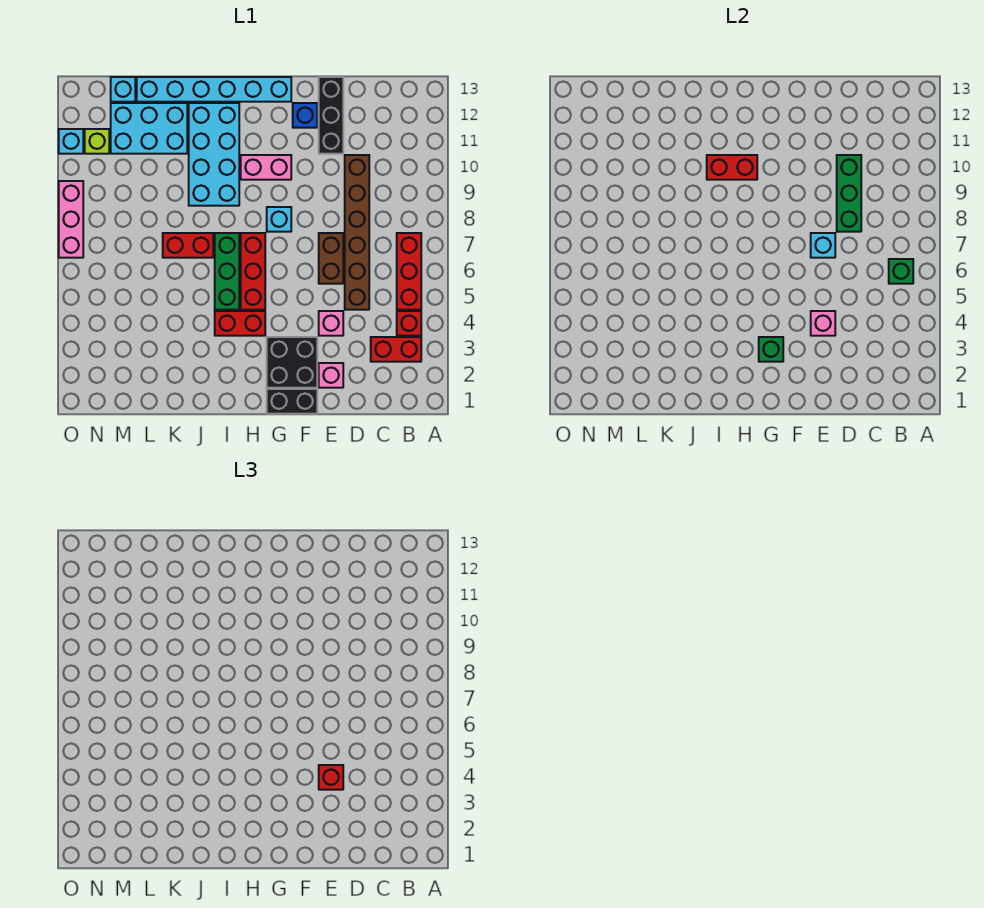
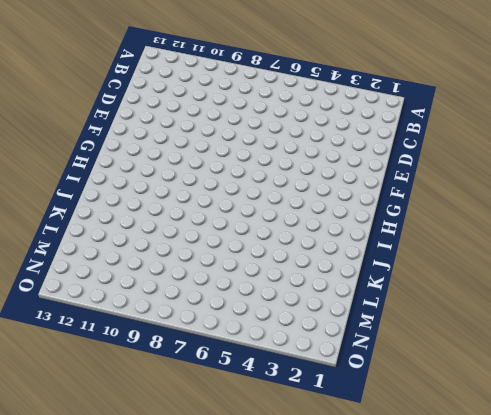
none -> red 1x2 brick [371,337,421,362]
none -> red 1x1 brick [397,311,421,336]
none -> red 1x3 brick [397,233,421,310]
none -> brown 1x6 brick [345,155,369,310]

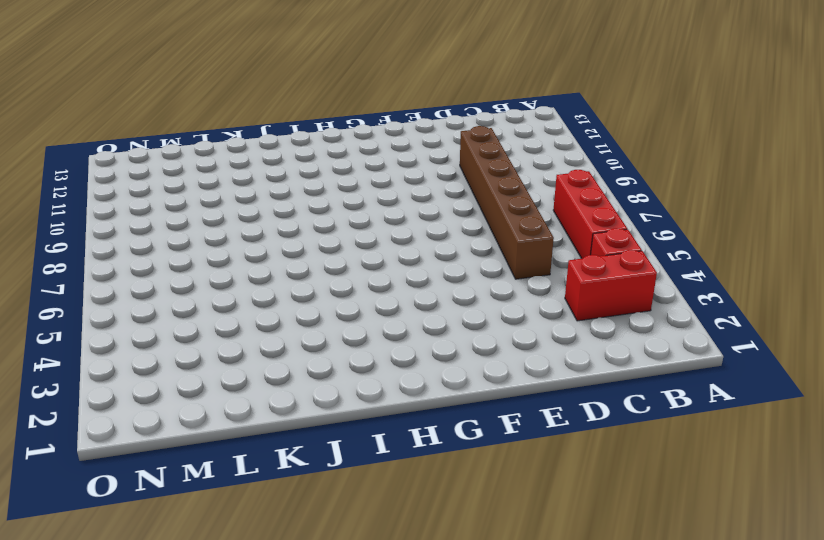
none -> pink 1x1 brick [319,363,343,388]
none -> pink 1x1 brick [319,311,343,336]
none -> brown 1x2 brick [319,233,343,284]
none -> black 1x3 brick [319,77,343,154]

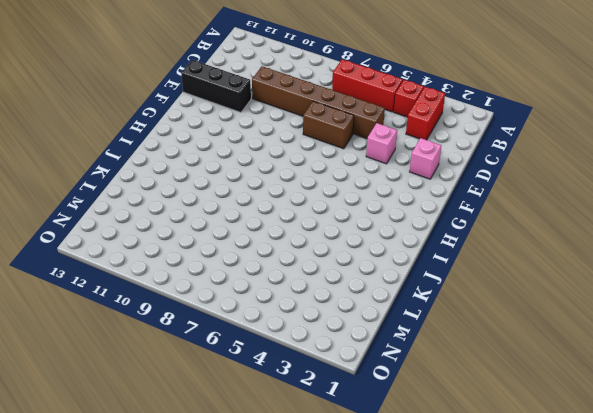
none -> black 1x2 brick [267,389,317,414]
none -> black 2x2 brick [267,337,317,388]
none -> blue 1x1 brick [293,103,317,128]
none -> cyan 1x1 brick [267,207,291,232]

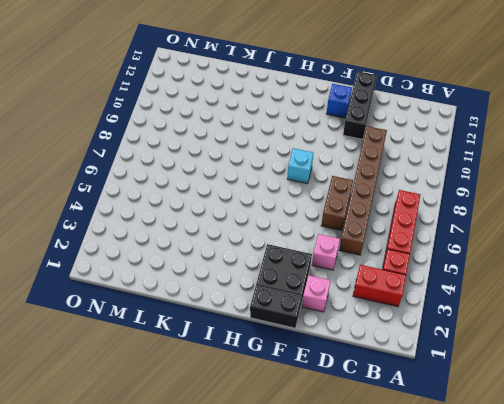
none -> pink 1x2 brick [241,155,291,180]
none -> cyan 1x6 brick [137,77,291,102]
none -> red 1x2 brick [215,311,265,336]
none -> red 1x3 brick [241,233,265,310]

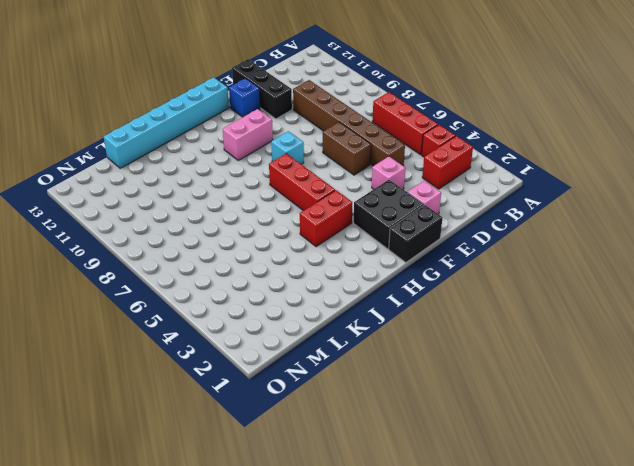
none -> green 1x3 brick [215,233,239,310]
none -> cyan 2x4 brick [189,103,239,206]
none -> red 1x2 brick [163,233,213,258]
none -> cyan 2x3 brick [111,103,187,154]

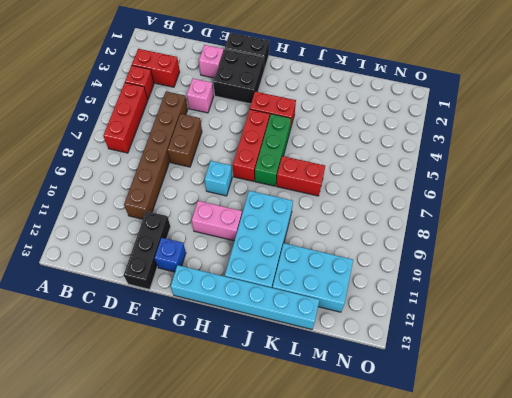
none -> cyan 1x1 brick [111,77,135,102]
none -> lime 1x1 brick [85,129,109,154]
none -> pink 1x3 brick [59,181,83,258]
none -> cyan 1x1 brick [59,129,83,154]

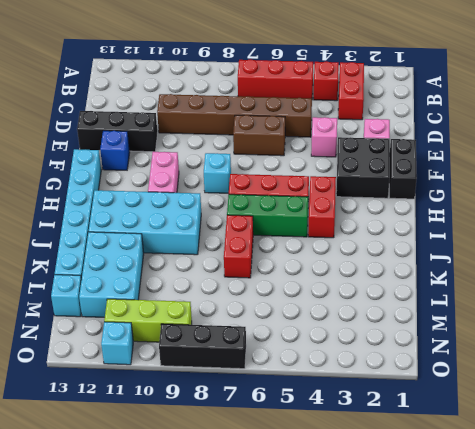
lime 1x3 brick [104,299,192,342] -> lime 1x1 brick [85,129,109,154]
black 1x3 brick [159,324,246,369] -> pink 1x3 brick [59,181,83,258]
none -> green 1x1 brick [889,259,913,284]
none -> green 1x3 brick [837,155,861,232]
none -> pink 1x1 brick [811,311,835,336]
none -> cyan 1x1 brick [811,233,835,258]

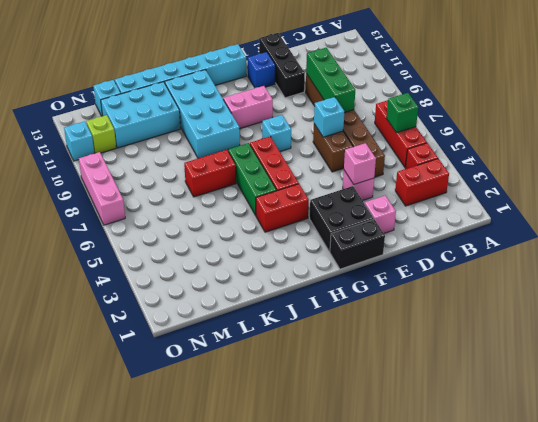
none -> green 1x1 brick [759,337,783,362]
none -> red 1x2 brick [707,155,757,180]
none -> red 1x1 brick [319,765,343,790]

